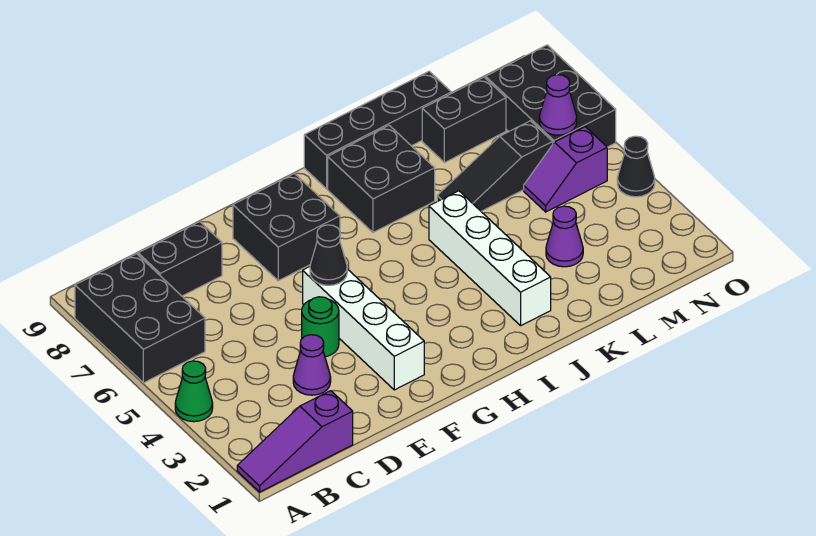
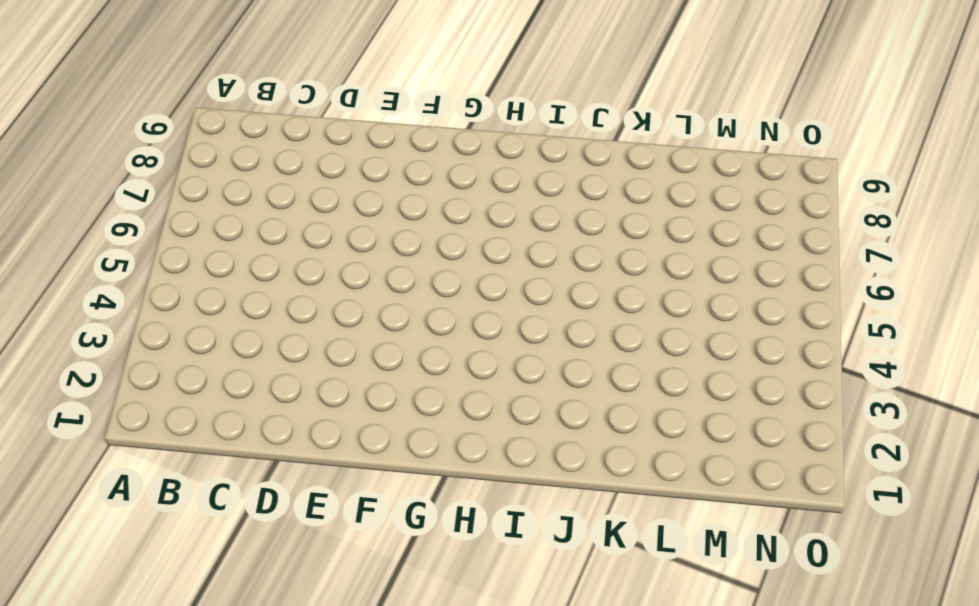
none -> purple 1x3 slope [237,391,353,492]
none -> green 1x1 cone [175,361,213,422]
none -> black 2x3 brick [75,254,205,383]

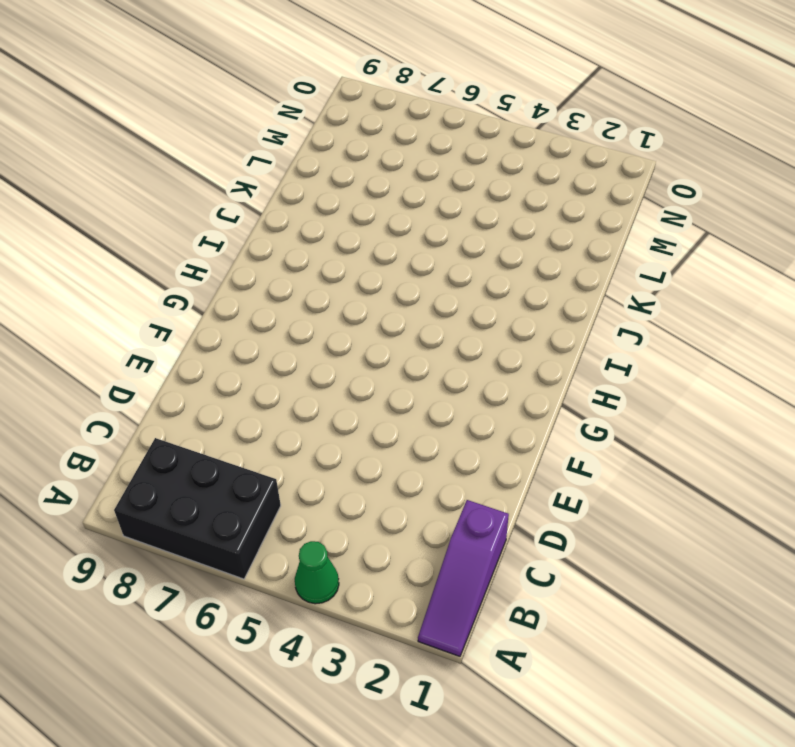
none -> black 1x2 brick [138,222,222,296]
none -> purple 1x1 cone [293,335,331,395]
none -> green 1x1 round brick [302,297,339,357]

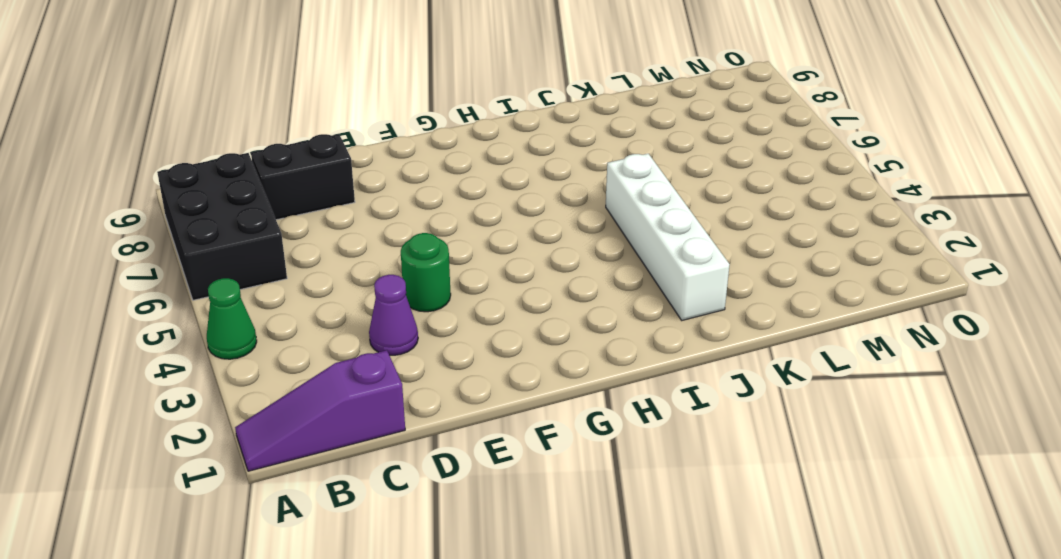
none -> white 1x4 brick [303,267,424,390]
none -> black 2x2 brick [233,174,340,281]
none -> black 2x2 brick [328,125,435,232]

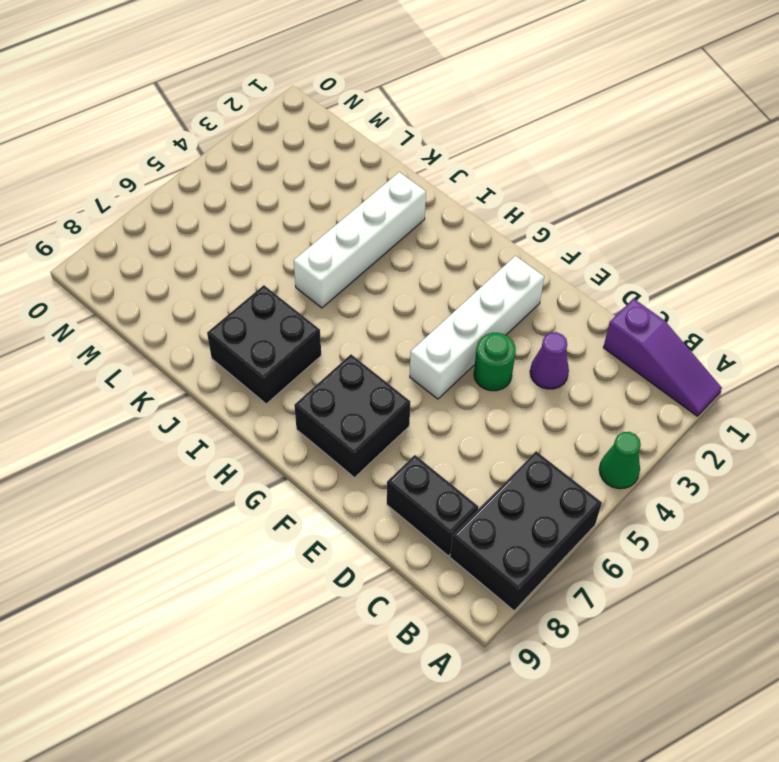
none -> black 1x4 brick [304,71,451,189]
none -> black 1x3 slope [437,121,553,211]
none -> purple 1x1 cone [546,206,583,267]

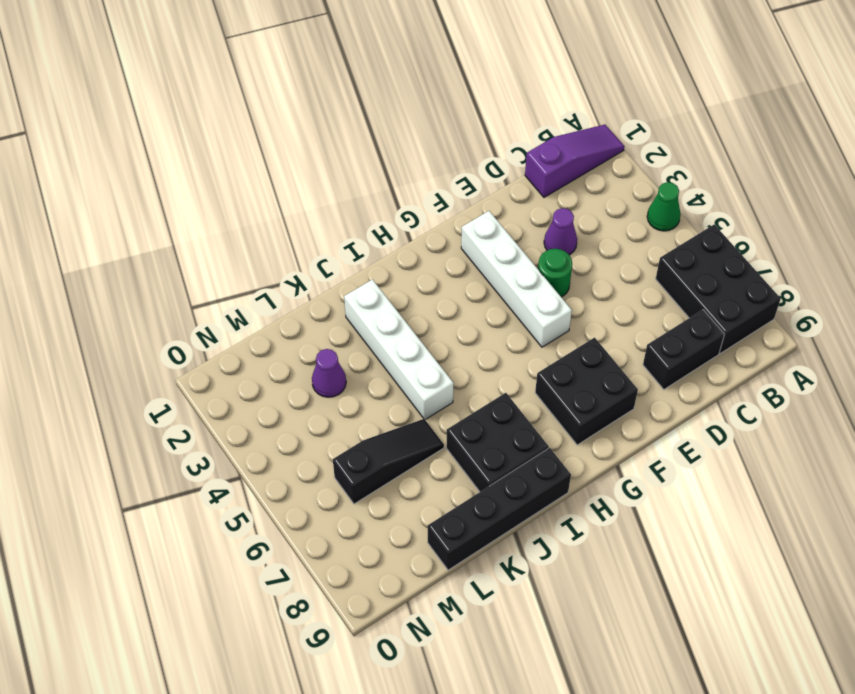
none -> black 1x2 brick [422,77,506,163]
none -> purple 1x2 slope [524,127,607,212]
none -> black 2x3 brick [486,45,616,147]

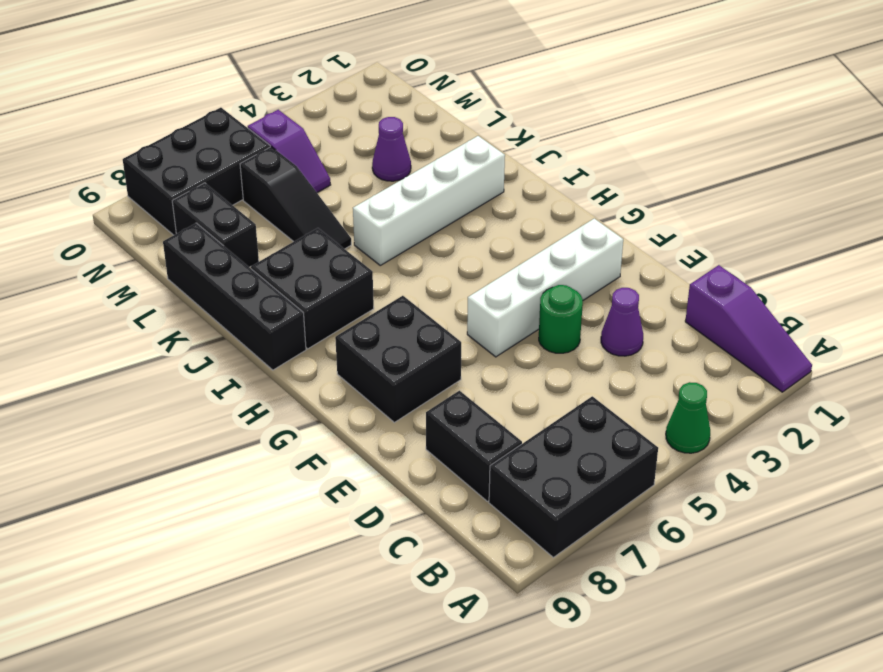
none -> black 1x1 cone [617,136,655,197]
none -> black 1x1 cone [310,225,347,285]
none -> purple 1x1 cone [539,75,577,135]

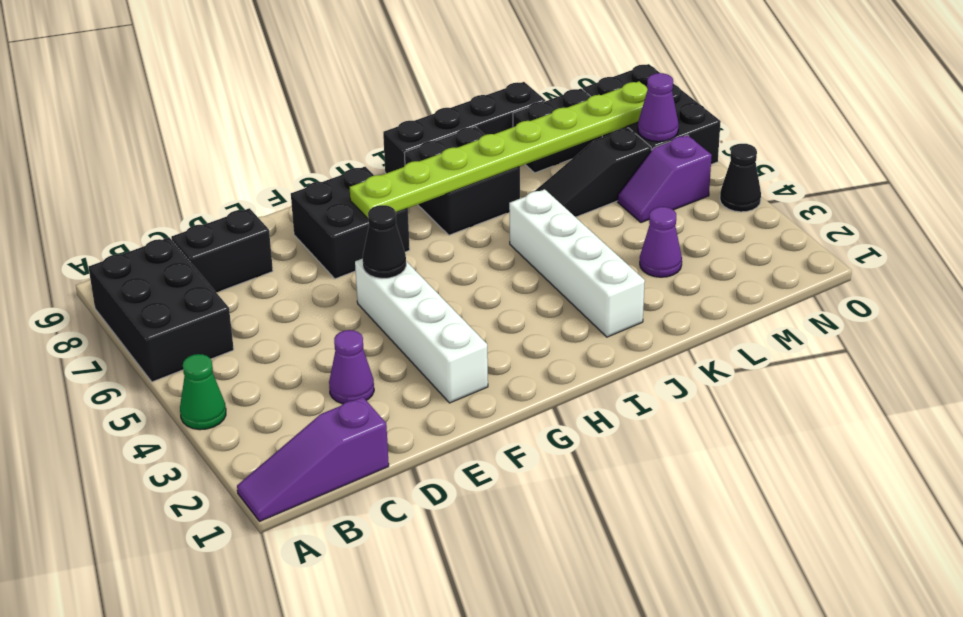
lime 1x8 plate [350,81,647,218] -> none
none -> green 1x1 round brick [302,297,339,357]

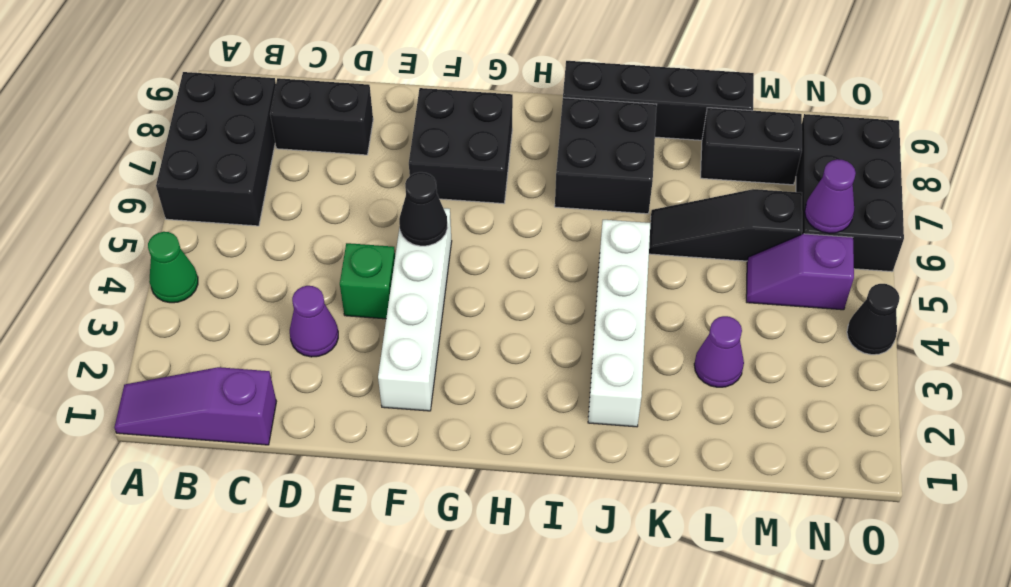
green 1x1 brick [340,243,395,319] -> green 1x1 round brick [302,297,339,357]

